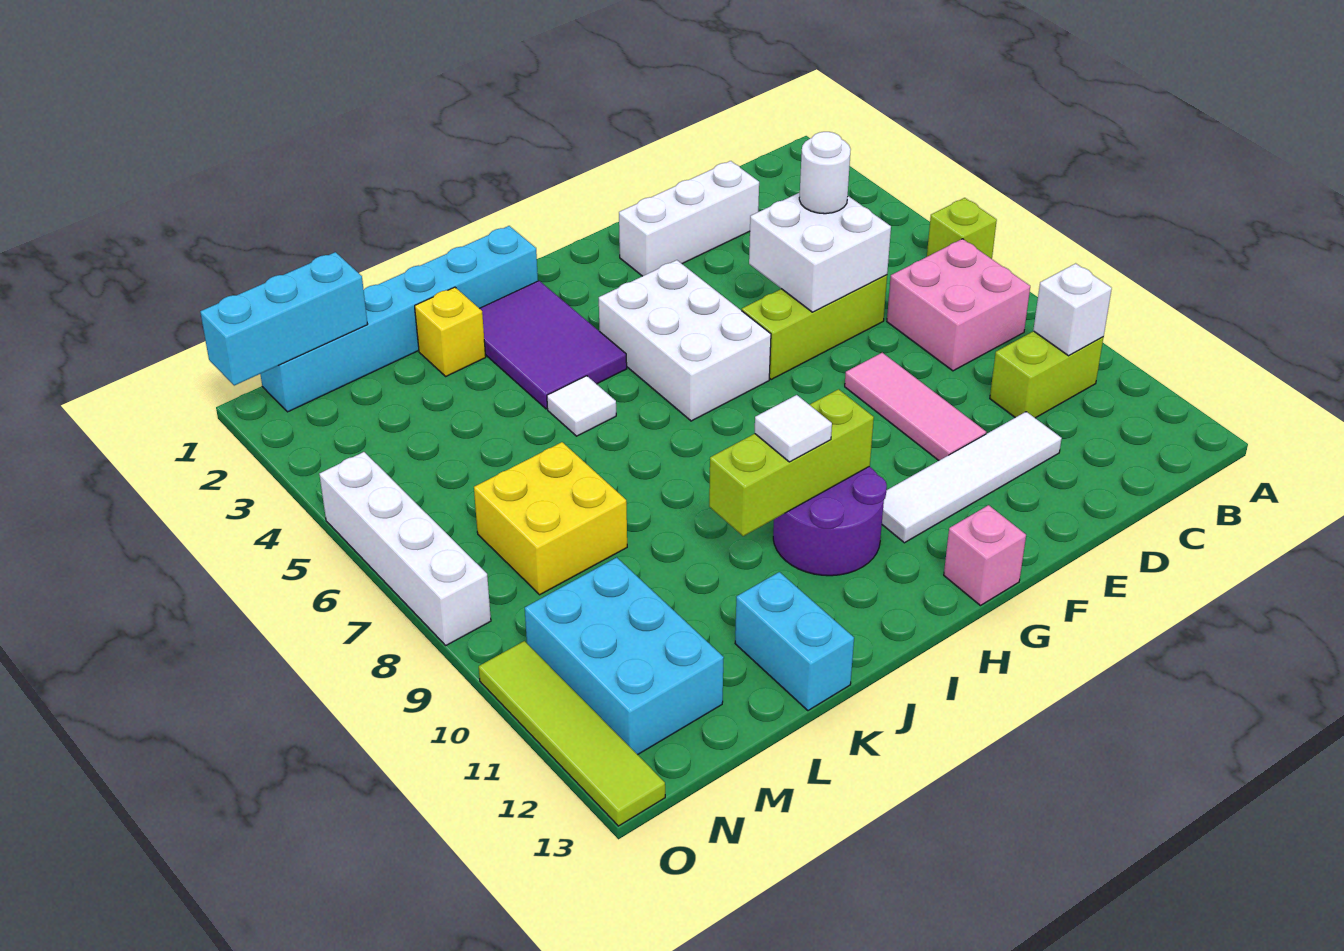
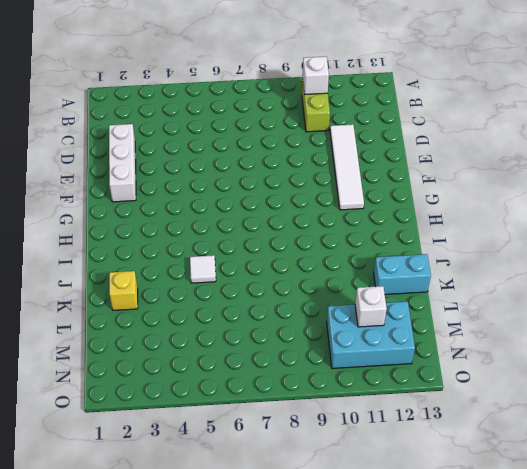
white 1x1 brick [355,286,387,327] -> none
none -> lime 1x1 brick [927,198,997,259]
none -> pink 2x2 brick [887,239,1030,371]
none -> lime 1x3 brick [742,275,887,380]

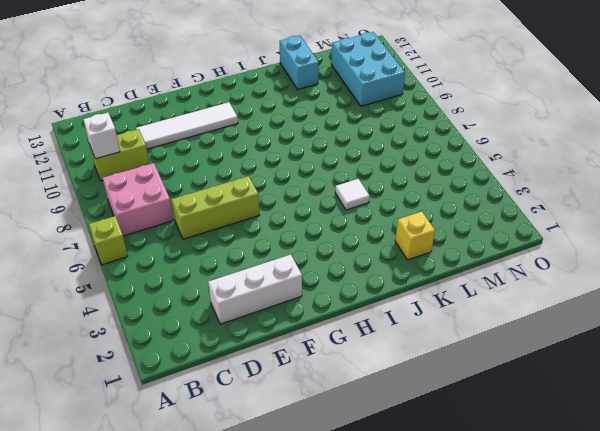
none -> pink 1x3 tile [845,353,986,460]
none -> white 2x3 brick [599,260,771,421]
none -> pink 1x1 brick [944,505,1026,606]

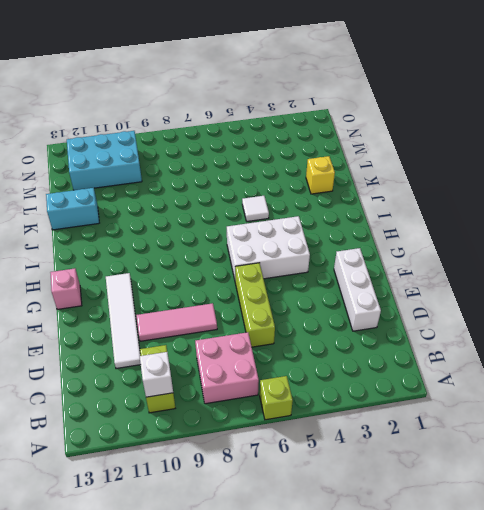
none -> purple 2x2 round brick [773,467,887,576]
none -> cyan 1x6 brick [260,226,538,412]
none -> purple 2x3 tile [479,281,627,409]

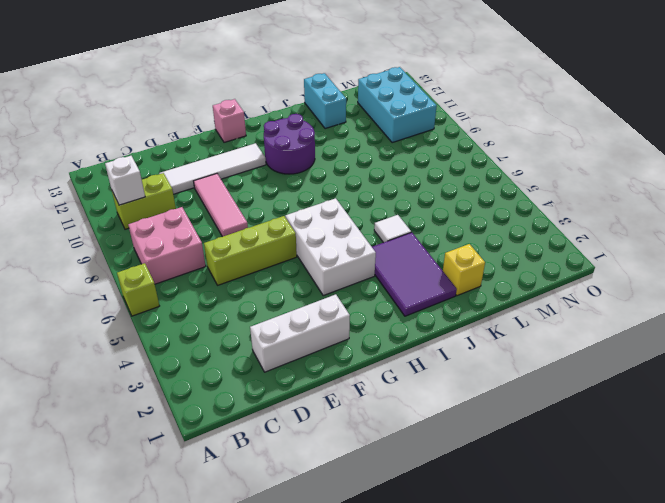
none -> cyan 1x6 brick [260,226,538,412]
none -> yellow 2x2 brick [474,442,627,595]
none -> white 1x4 brick [319,452,491,645]

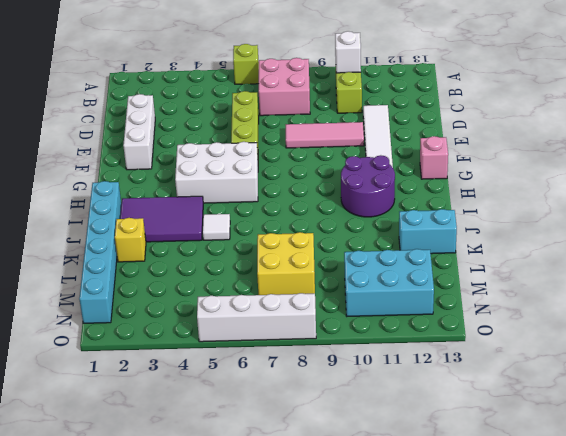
none -> lime 1x4 tile [479,641,665,826]
none -> white 2x2 brick [749,193,891,312]
none -> lime 1x3 brick [709,389,874,536]

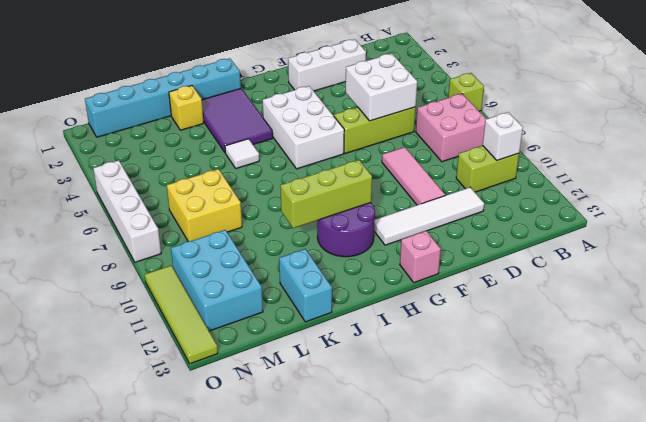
none -> cyan 1x3 brick [200,252,368,386]
none -> white 1x1 round brick [799,132,851,214]
none -> white 1x1 tile [755,395,832,462]

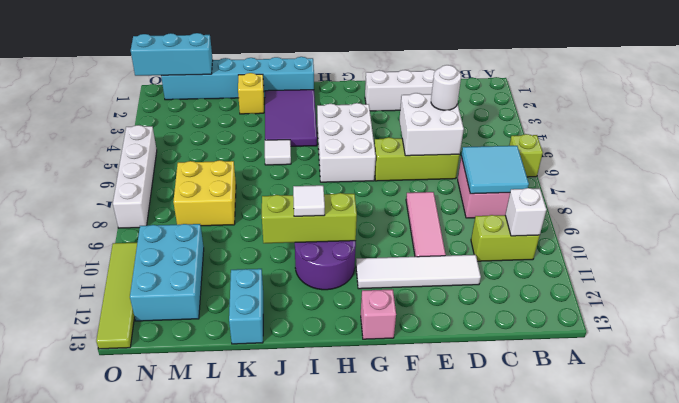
cyan 2x2 tile [461,146,529,194] -> none

